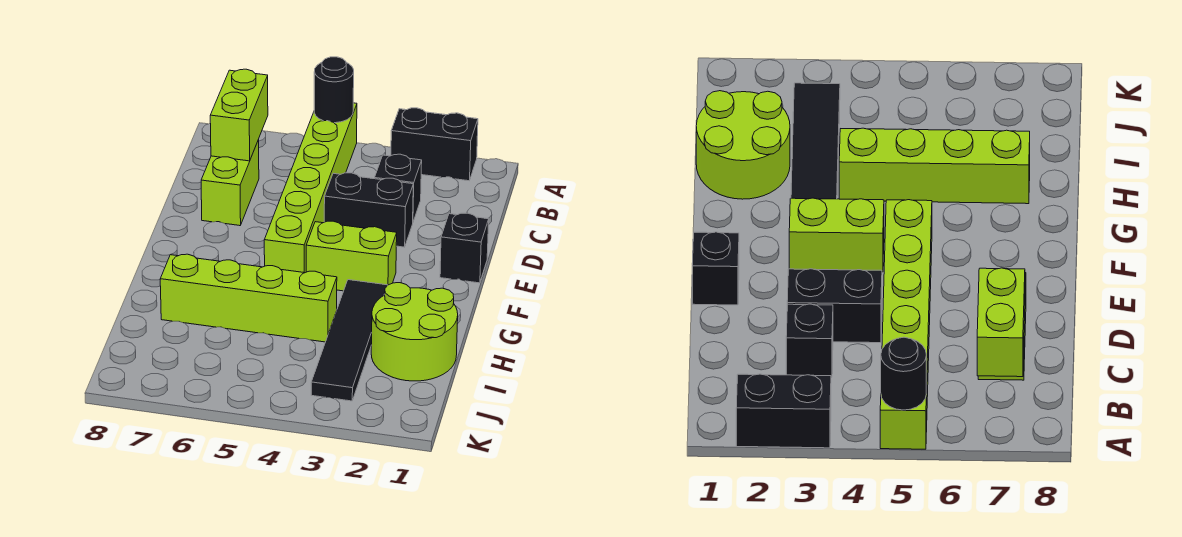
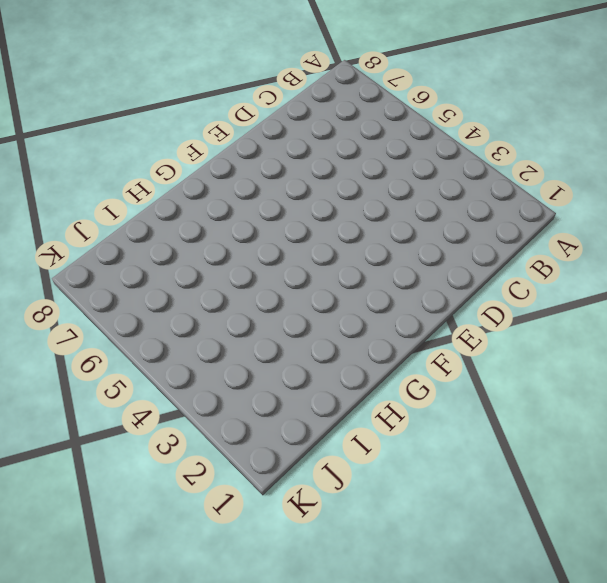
none -> black 1x2 brick [391,108,478,181]
none -> lime 1x6 brick [264,103,357,273]
none -> black 1x1 brick [375,154,422,221]

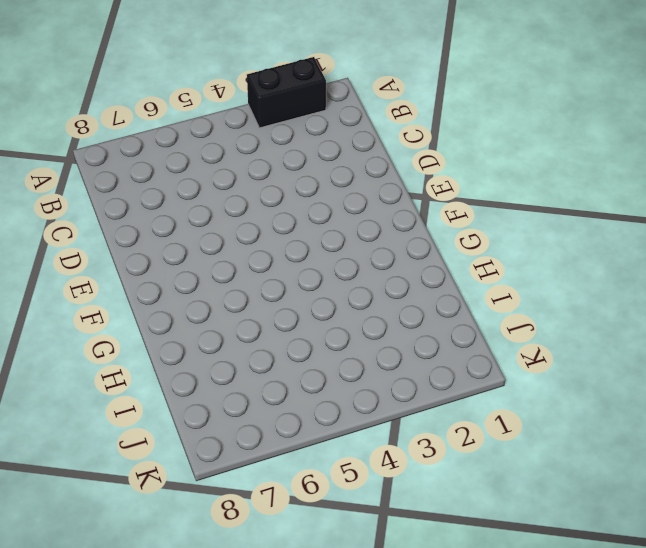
none -> lime 1x6 brick [264,103,357,273]
none -> black 1x1 brick [375,154,422,221]
none -> lime 1x2 brick [201,140,259,226]

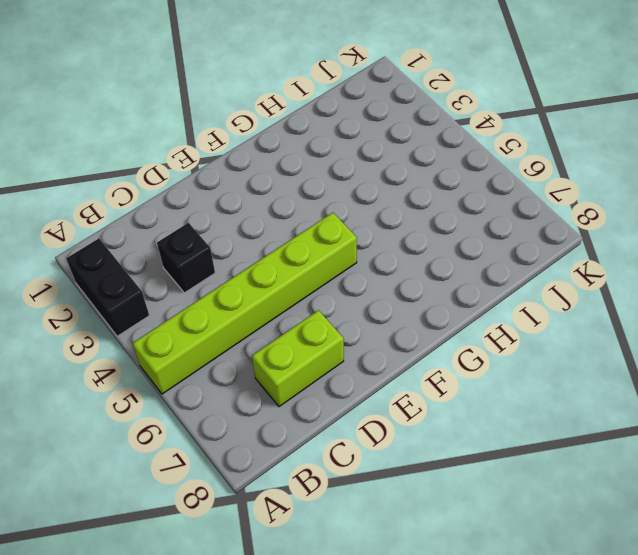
none -> black 1x2 brick [324,173,413,247]
none -> black 1x1 brick [440,213,489,283]
none -> lime 1x2 brick [306,221,397,291]

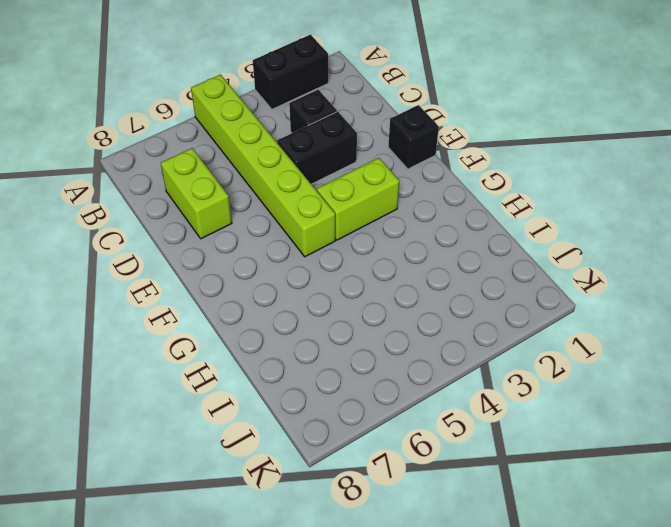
none -> black 1x4 tile [311,280,388,401]
none -> lime 2x2 round brick [371,283,458,381]
none -> lime 1x4 brick [160,254,337,342]

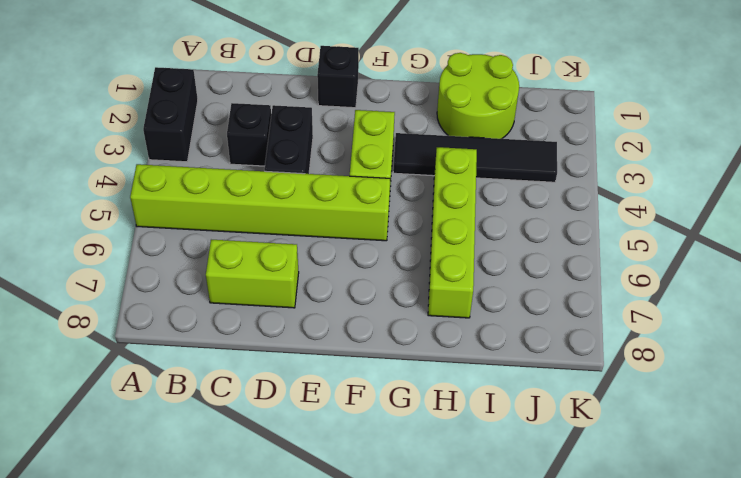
none -> black 1x1 round brick [314,57,354,123]
none -> lime 1x2 brick [210,69,268,161]

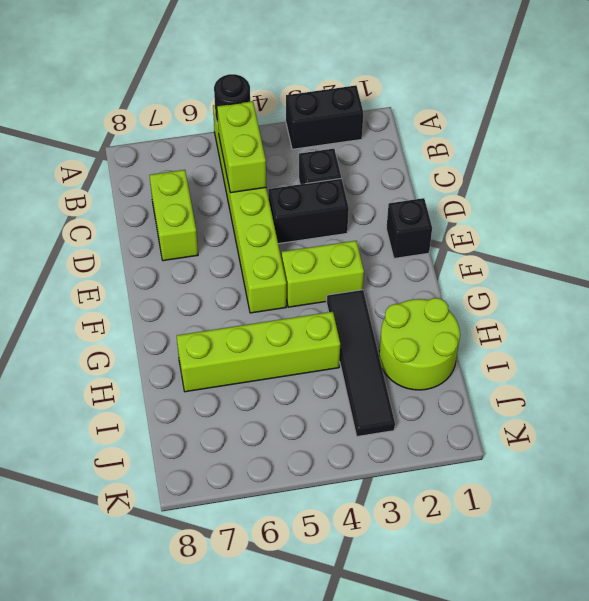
lime 1x2 brick [217,101,266,193] -> lime 1x2 brick moved to [210,69,268,161]

